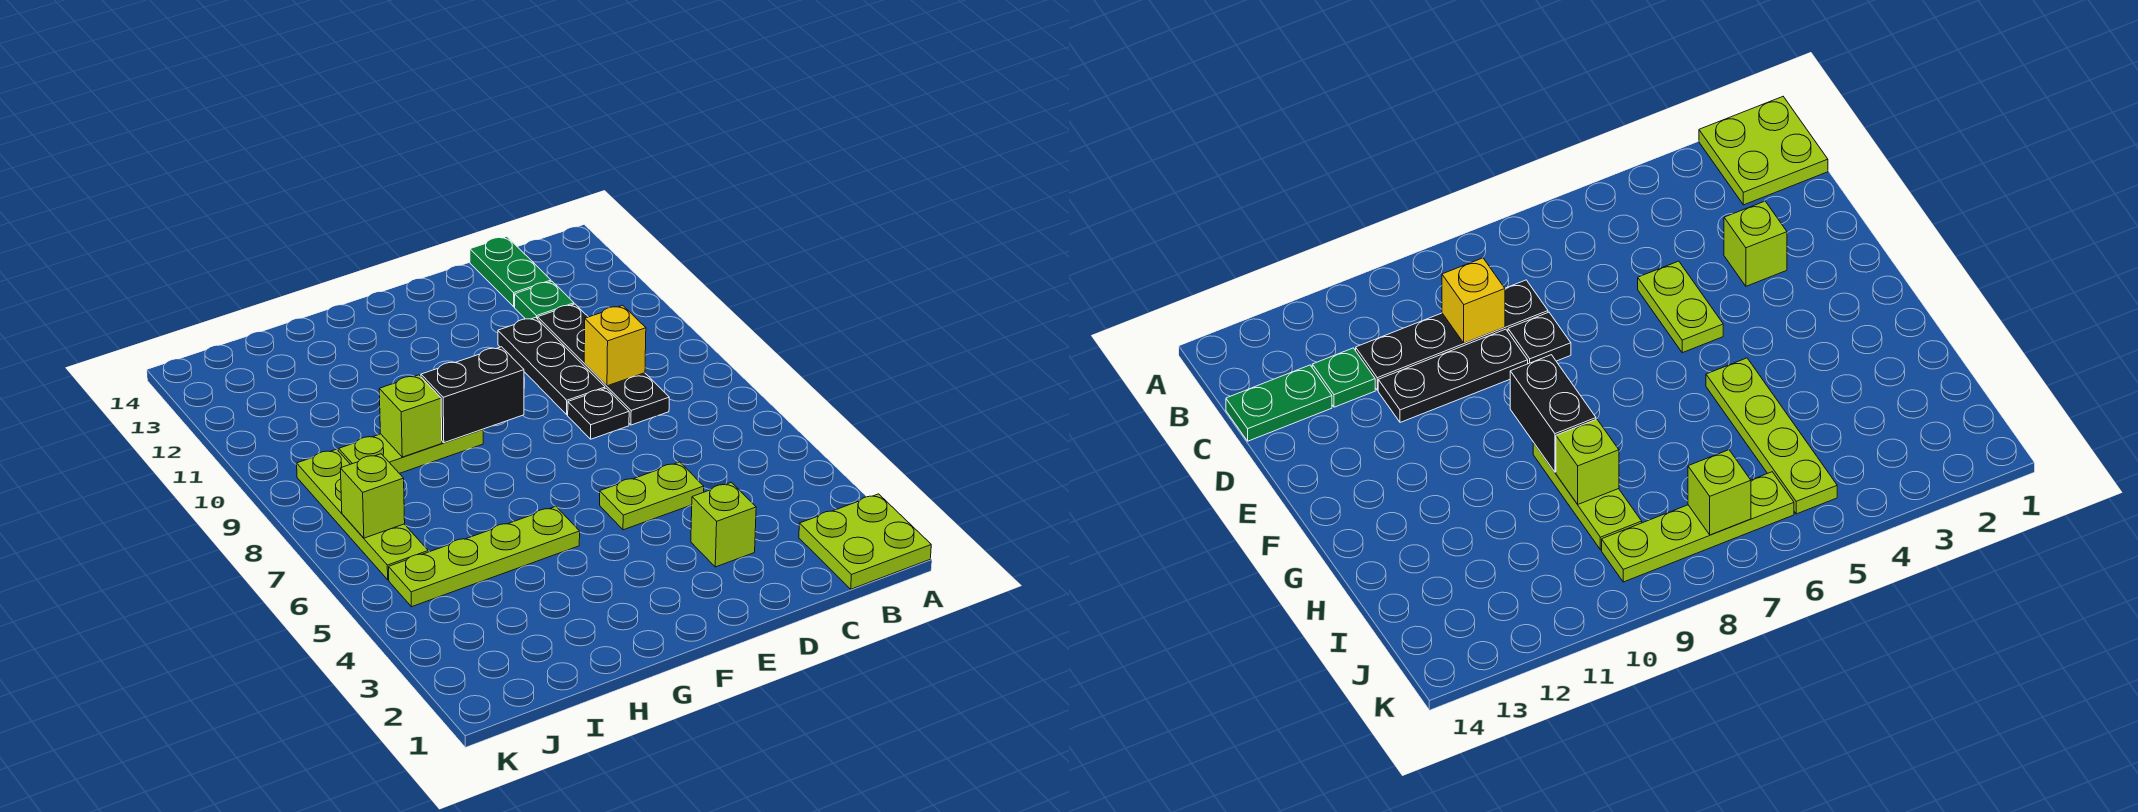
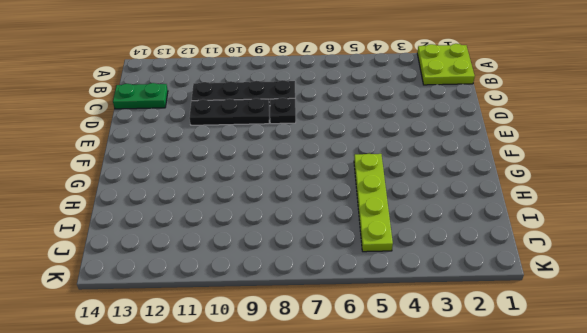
none -> green 1x1 plate [515,281,574,319]
none -> lime 1x1 brick [691,482,756,567]
none -> lime 1x2 plate [600,462,704,530]

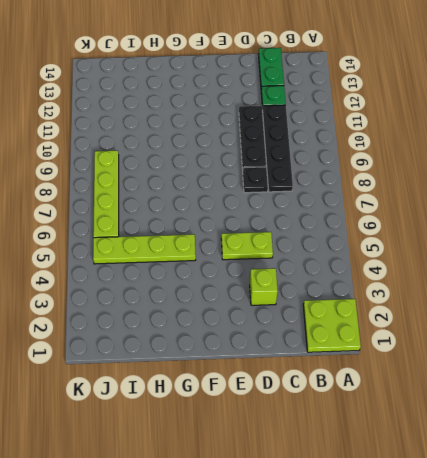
none -> lime 1x3 plate [339,429,483,473]
none -> yellow 1x1 brick [584,305,646,386]
none -> black 1x2 brick [421,347,524,443]

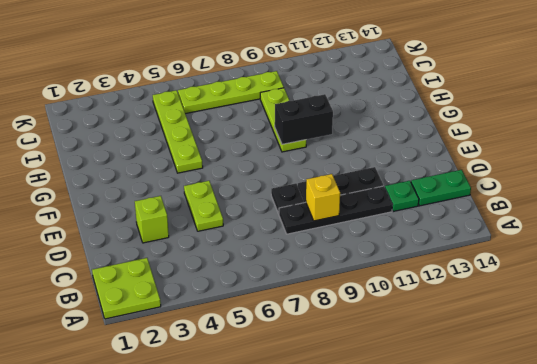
black 1x2 brick [275,94,333,144] -> black 1x2 brick turned to [421,347,524,443]
none -> lime 1x1 brick [379,375,442,457]
none -> lime 1x1 brick [340,454,405,538]

